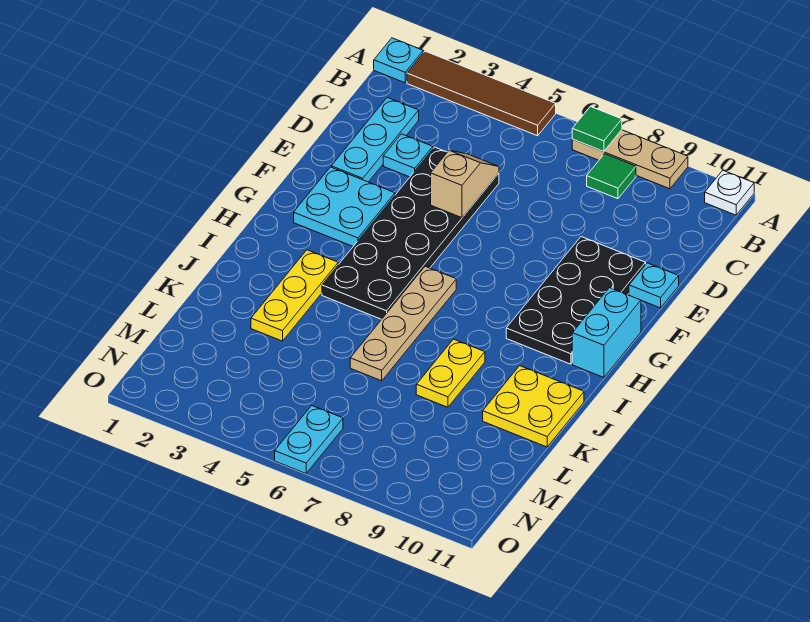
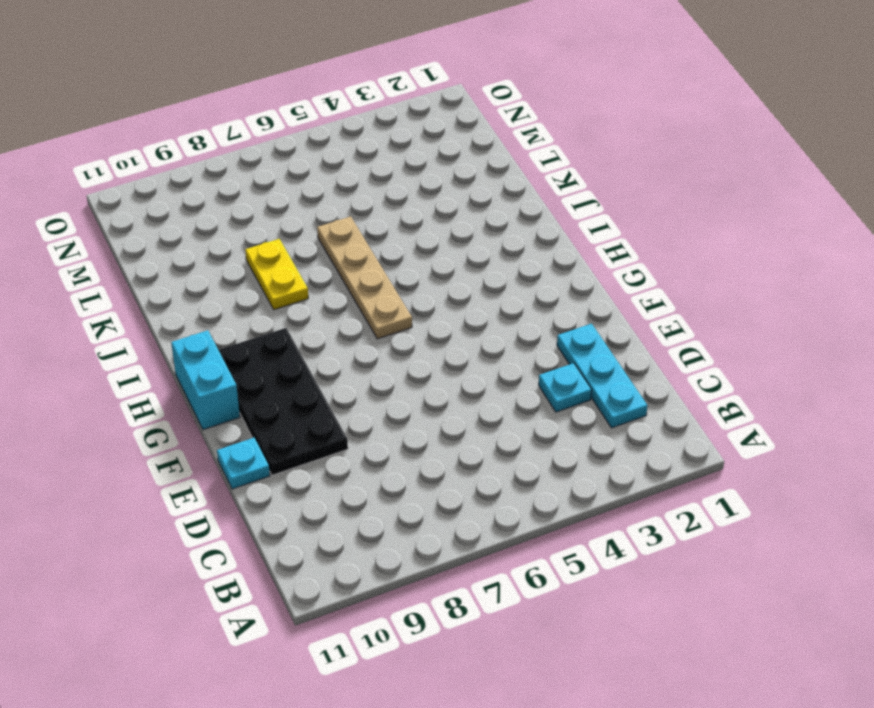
none -> cyan 1x1 plate [374,38,423,83]
none -> brown 1x4 tile [407,51,556,136]
none -> tan 1x3 plate [572,130,688,189]

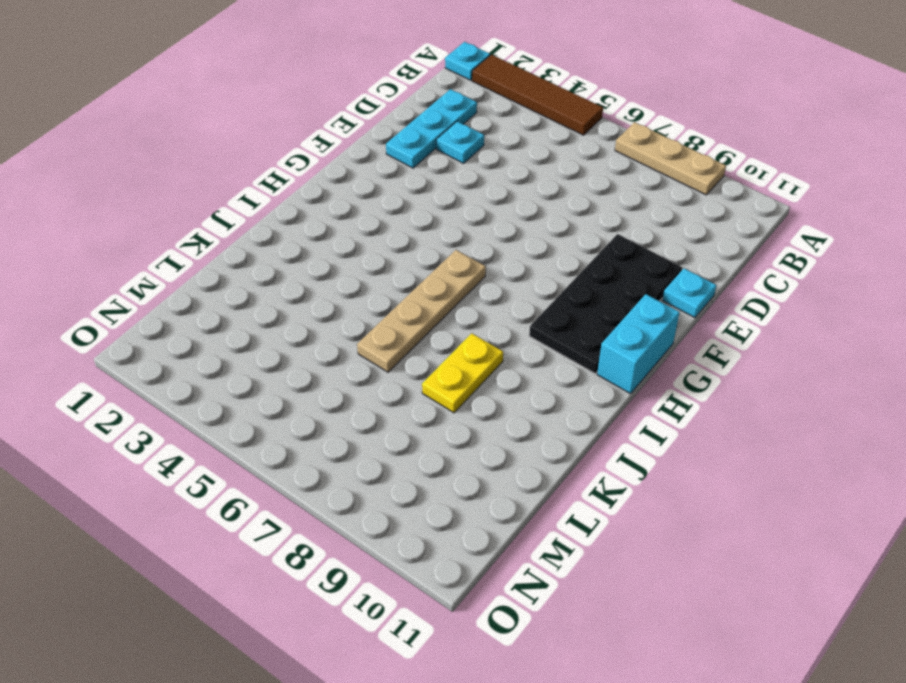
none -> white 1x1 plate [705,170,754,215]
none -> green 1x1 tile [587,154,636,199]
none -> black 2x6 plate [322,147,499,319]

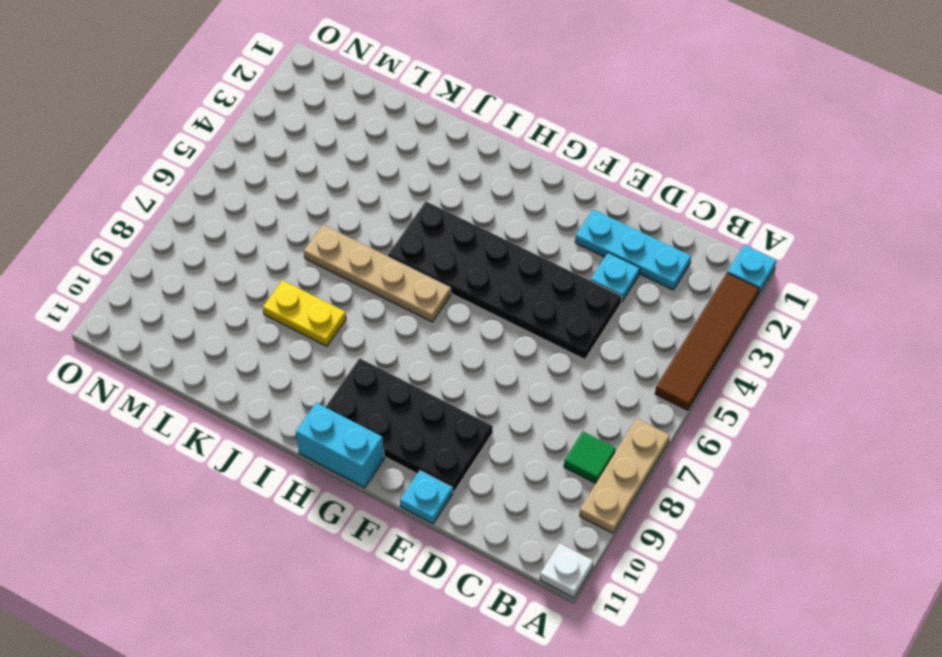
none -> cyan 2x2 plate [294,167,395,246]
none -> yellow 1x3 plate [251,250,338,341]
none -> yellow 2x2 plate [483,366,584,447]

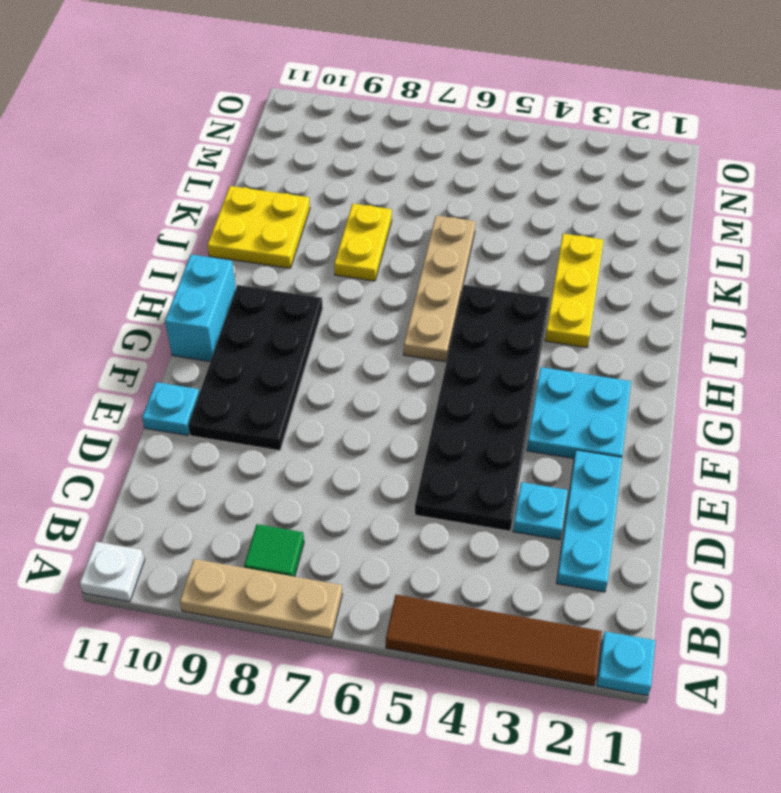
none -> cyan 1x2 plate [275,406,343,473]
none -> green 1x1 tile [572,107,622,152]
none -> tan 1x2 slope [431,150,499,218]

